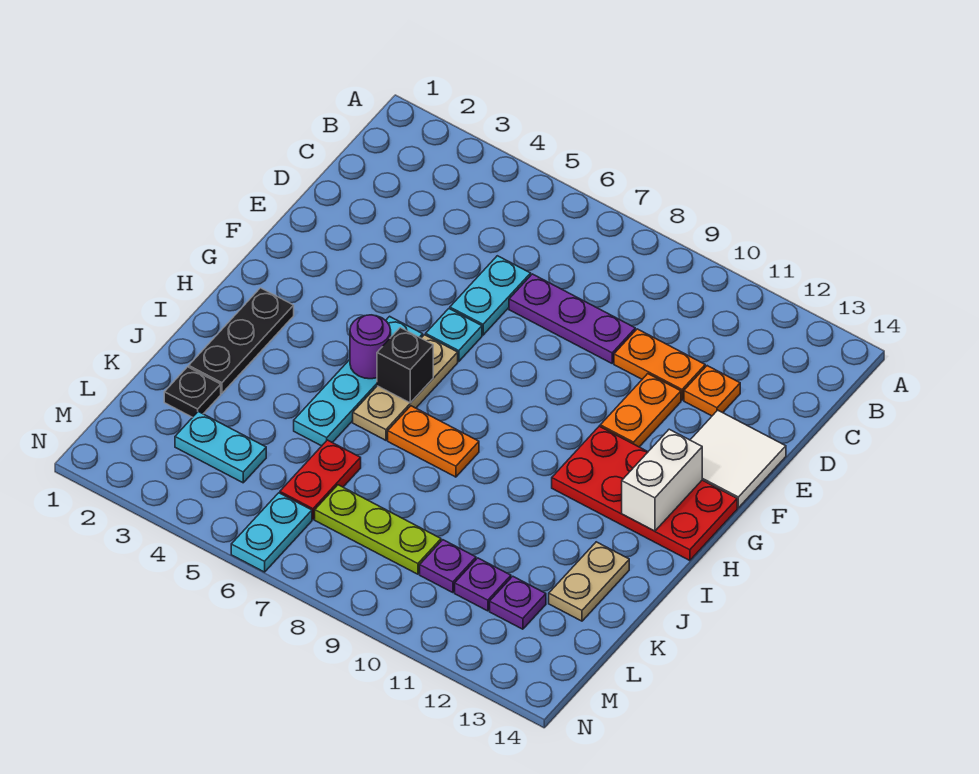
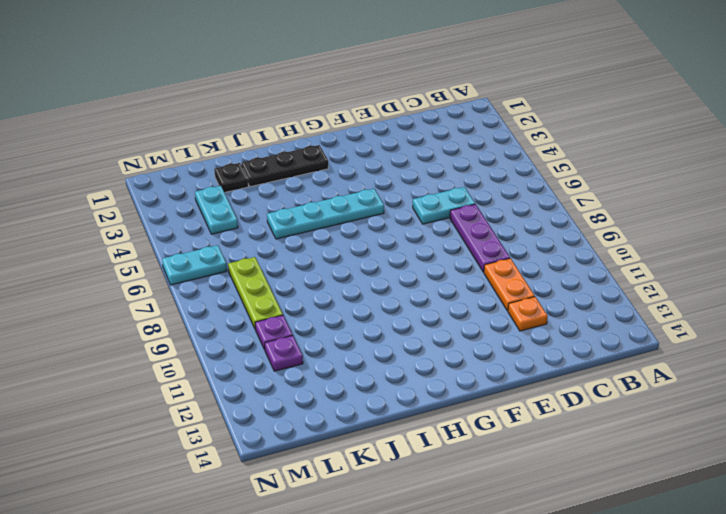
none -> orange 1x2 plate [600,374,681,447]
none -> white 2x2 tile [691,410,786,508]
none -> cyan 1x1 plate [426,309,482,361]

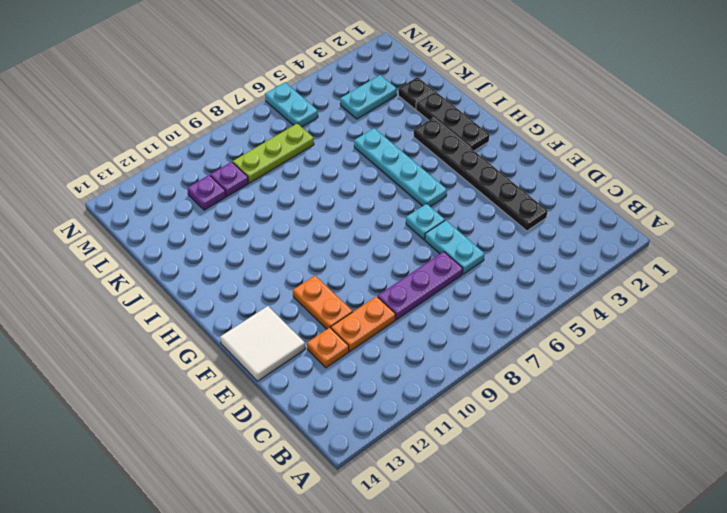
black 1x6 plate [414,118,547,231] -> none
none -> tan 1x3 plate [353,335,458,440]
none -> red 2x4 plate [552,426,737,561]
none -> orange 1x2 plate [388,406,479,477]

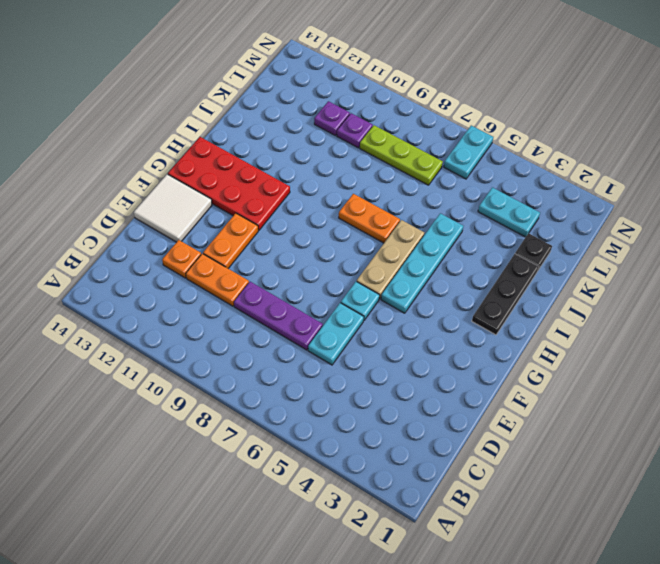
none -> tan 1x2 plate [549,542,629,621]
none -> red 1x2 plate [280,440,361,519]
none -> purple 1x1 plate [490,576,546,629]

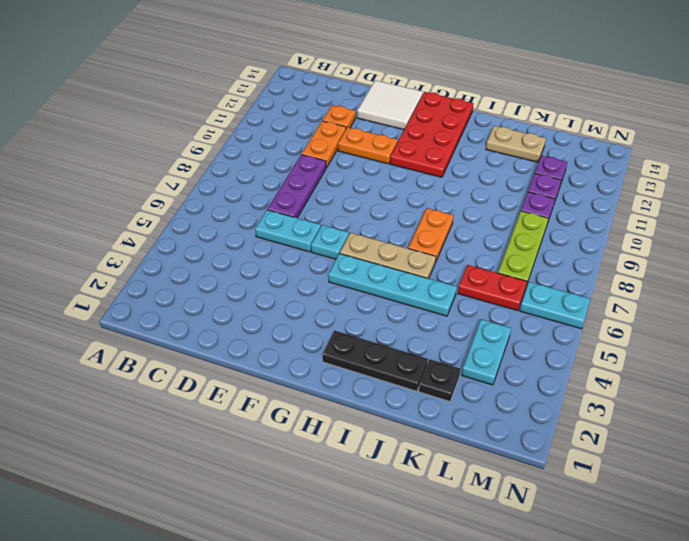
none -> white 1x2 brick [622,429,702,531]
none -> purple 1x1 round brick [350,315,391,379]
none -> black 1x1 brick [377,328,433,403]

